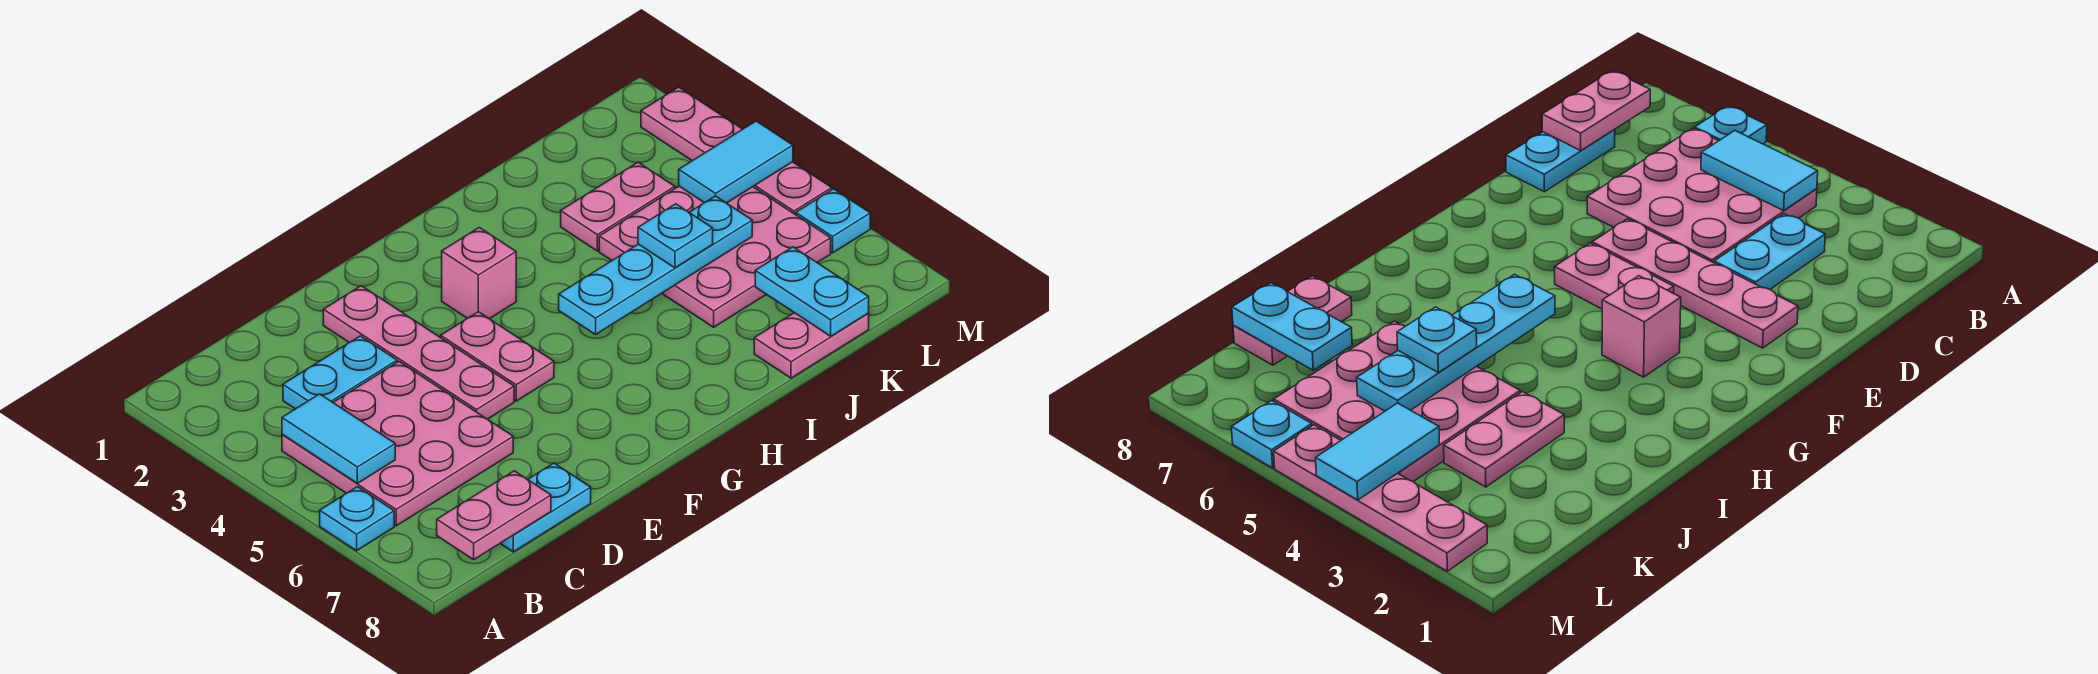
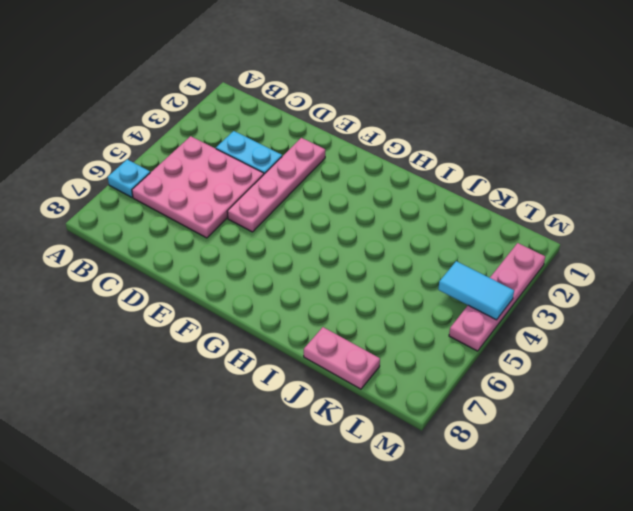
none -> cyan 1x2 plate [500,463,591,552]
none -> pink 1x2 plate [441,312,554,401]
none -> pink 1x1 brick [442,227,516,319]

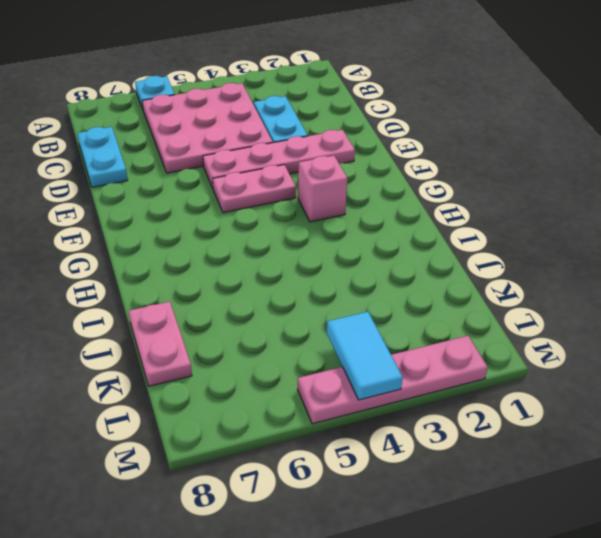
none -> pink 1x2 plate [561,162,675,251]
none -> pink 3x3 plate [599,186,831,327]
none -> cyan 1x1 plate [796,189,870,253]

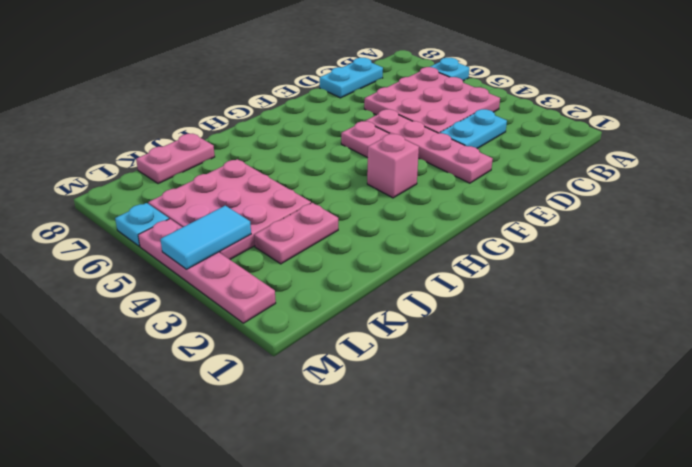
none -> cyan 1x2 tile [282,394,395,483]
none -> pink 1x2 plate [437,471,551,560]
none -> cyan 1x4 plate [559,196,752,334]

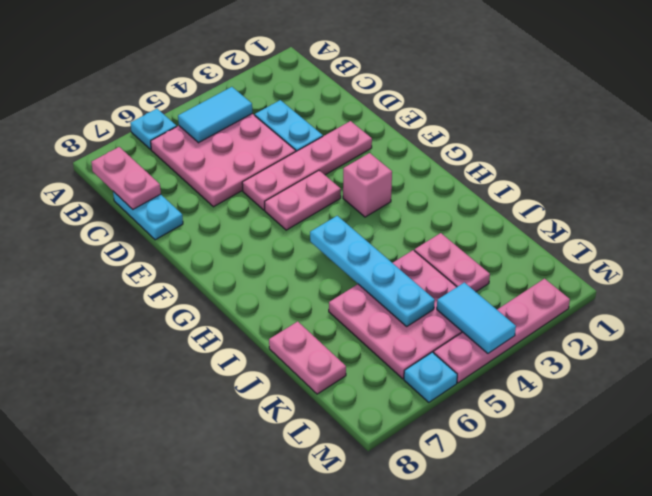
none -> cyan 1x2 plate [755,247,869,336]
none -> cyan 1x1 plate [638,204,713,268]

